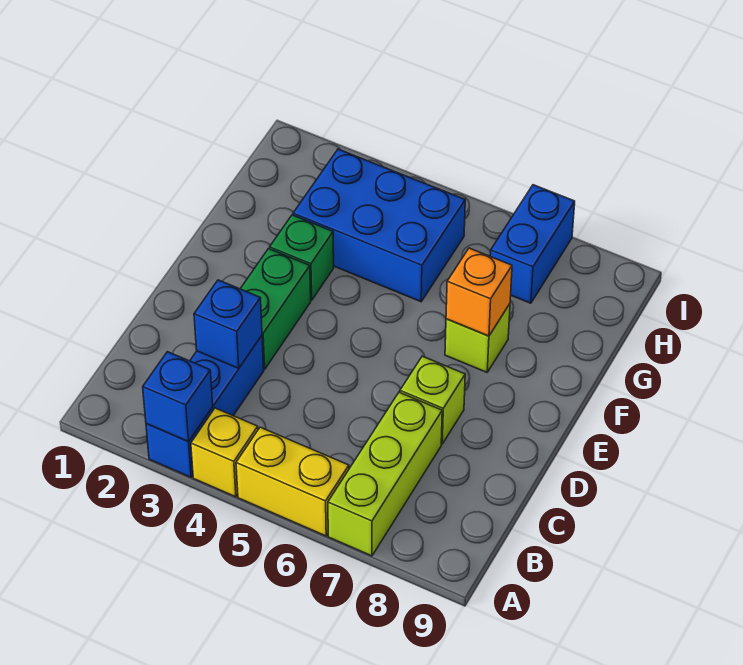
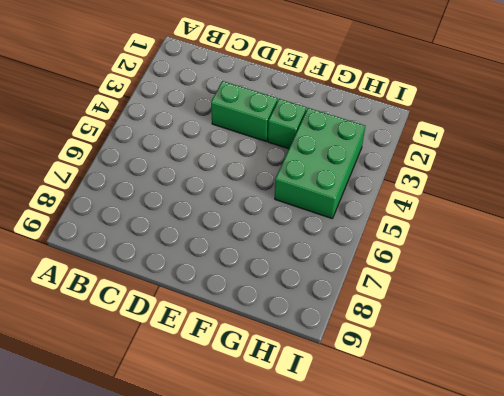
green 2x3 brick [275,108,365,219] -> blue 2x3 brick [293,149,465,302]
none -> blue 1x3 brick [146,336,264,477]
none -> yellow 1x1 brick [191,408,258,497]
none -> yellow 1x2 brick [236,427,349,536]

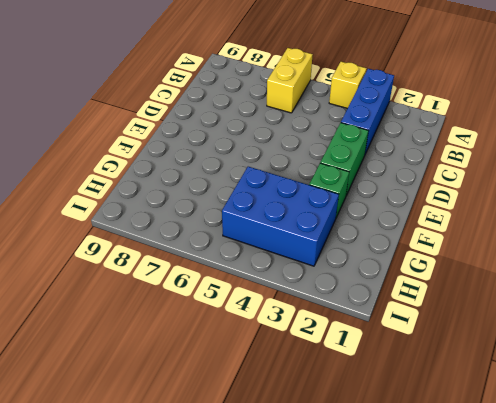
yellow 1x2 brick [267,48,313,113] -> yellow 1x2 brick turned to [236,427,349,536]
none -> lime 1x3 brick [328,392,442,556]
none -> lime 1x1 brick [400,356,465,444]
none -> lime 1x1 brick [445,304,510,372]

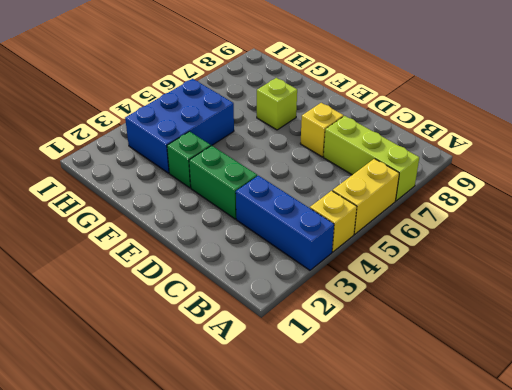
yellow 1x1 brick [300,103,344,157] -> lime 1x1 brick [400,356,465,444]
none -> blue 1x2 brick [490,185,575,303]
none -> blue 1x1 brick [143,352,213,442]
none -> blue 1x1 brick [194,280,262,368]

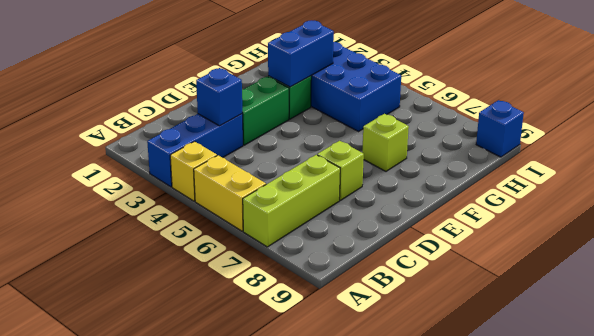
blue 1x2 brick [268,21,334,87] -> blue 1x2 brick moved to [490,185,575,303]
blue 1x1 brick [476,100,524,157] -> blue 1x1 brick moved to [143,352,213,442]
none -> orange 1x1 brick [446,248,512,336]

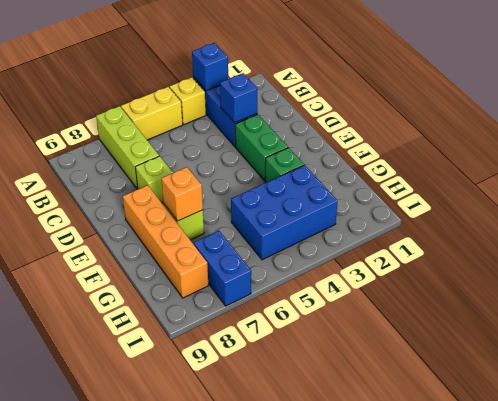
orange 1x4 brick [123,185,208,298] -> none

